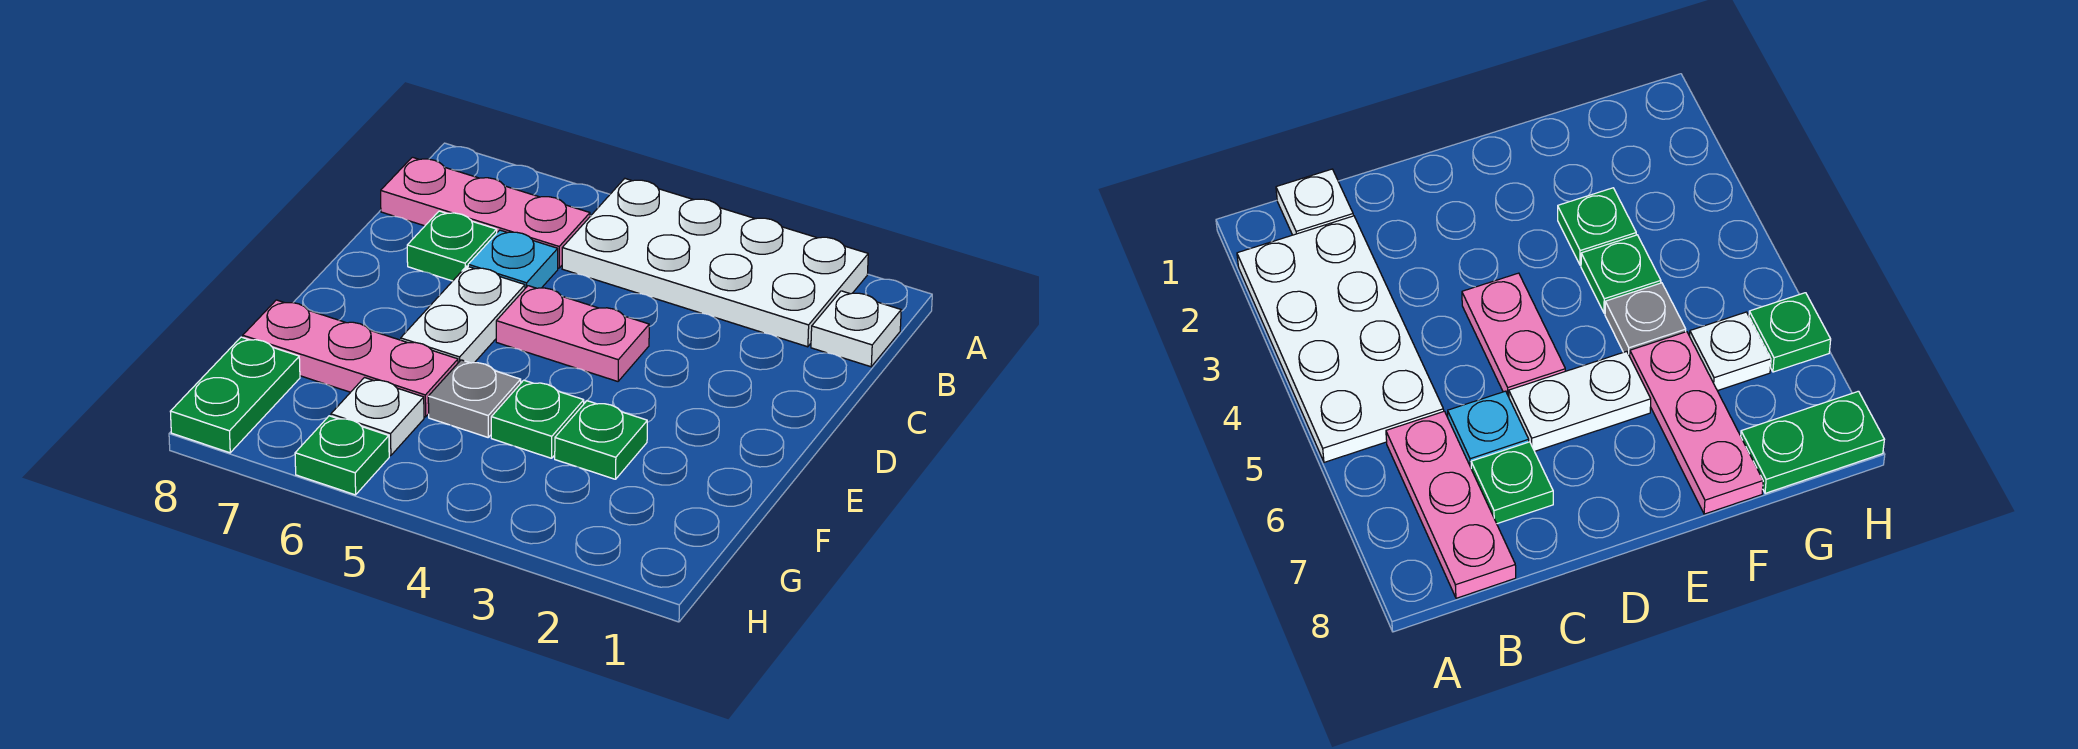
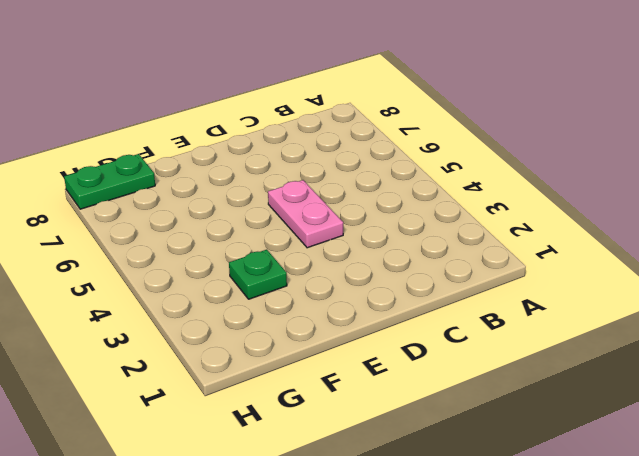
none -> white 2x4 plate [562,179,868,347]
none -> white 1x1 plate [811,291,901,367]
none -> pink 1x3 plate [381,157,590,268]

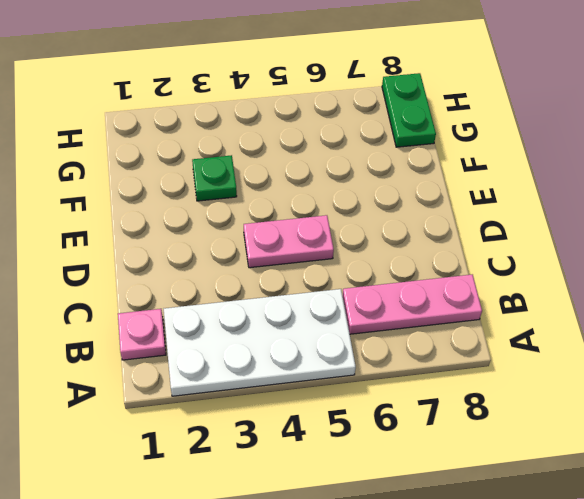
pink 1x1 plate [118,309,166,360] -> white 1x1 plate [811,291,901,367]
none -> cyan 1x1 plate [468,230,558,288]
none -> green 1x1 plate [407,211,497,281]
none -> white 1x2 plate [401,266,525,363]

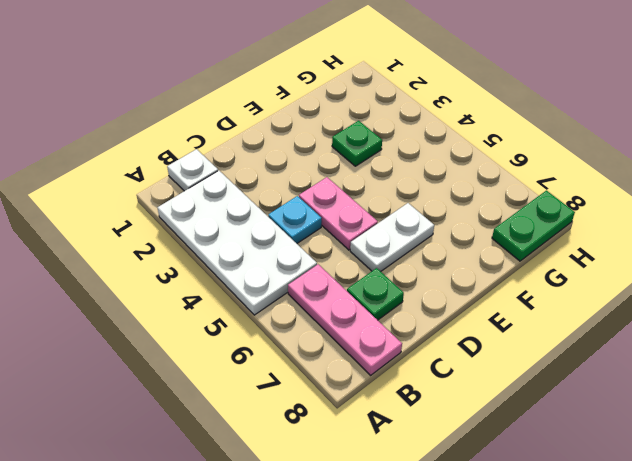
cyan 1x1 plate [268,196,322,243] -> cyan 1x1 plate moved to [468,230,558,288]
none -> green 1x1 plate [491,380,584,458]
none -> grey 1x1 plate [428,360,521,437]
none -> pink 1x3 plate [243,300,458,417]

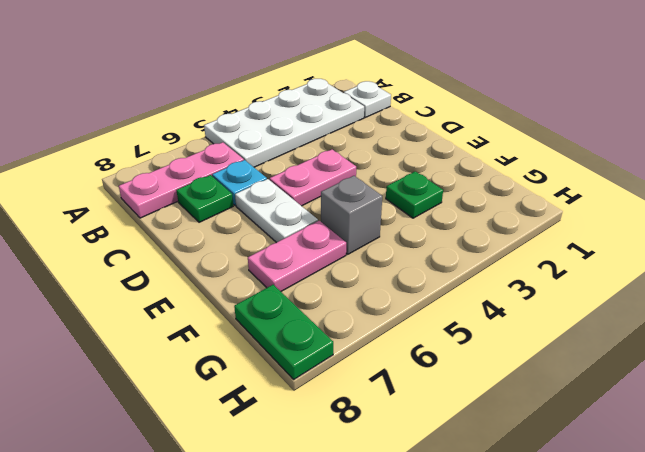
grey 1x1 brick [321,176,382,254] -> grey 1x1 plate [428,360,521,437]
pink 1x2 plate [248,221,346,291] -> pink 1x3 plate [243,300,458,417]
none -> green 1x1 plate [491,380,584,458]
none -> white 1x1 plate [331,378,424,456]
none -> green 1x1 plate [295,416,389,495]

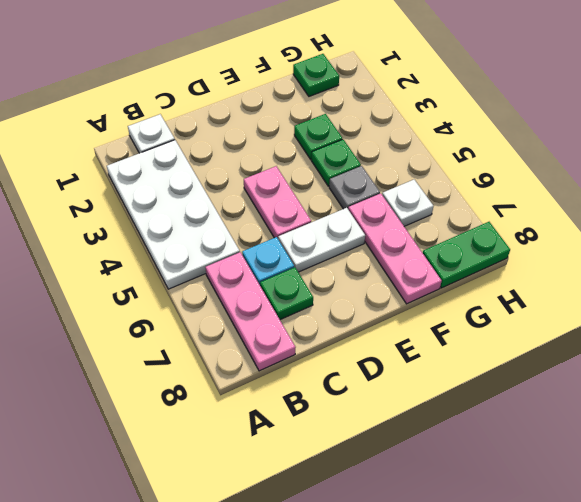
green 1x1 plate [293,54,339,96] -> green 1x1 plate moved to [295,416,389,495]

